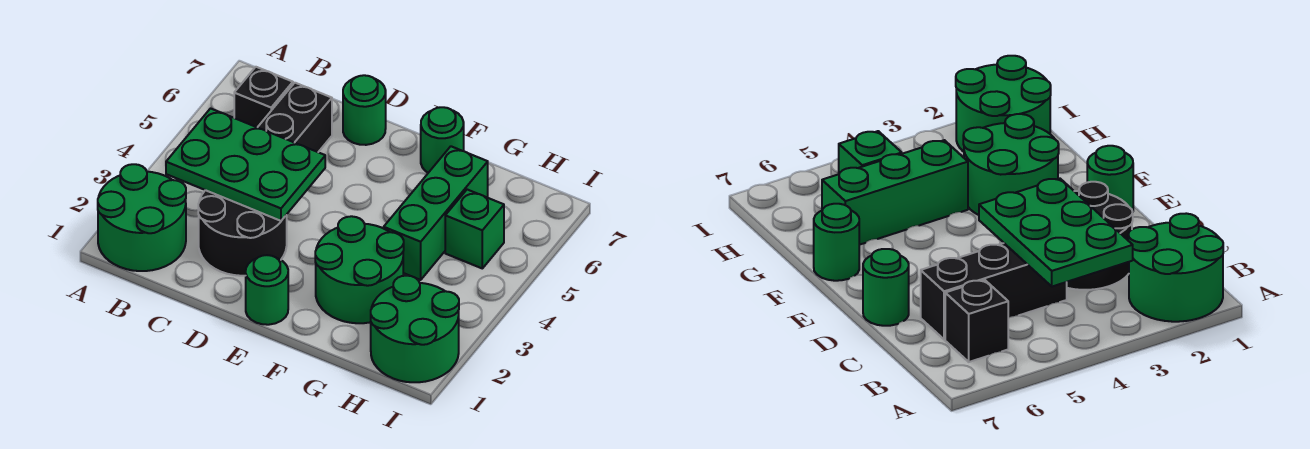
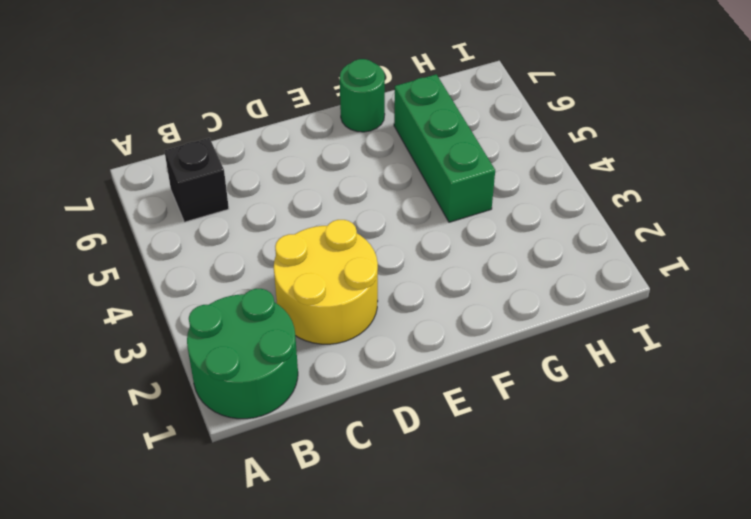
yellow 2x2 round brick [274,220,378,344] -> black 2x2 round brick [198,190,287,276]
none -> black 1x3 brick [258,83,332,152]
none -> green 1x1 round brick [343,75,386,145]
none -> green 1x1 round brick [246,255,288,325]

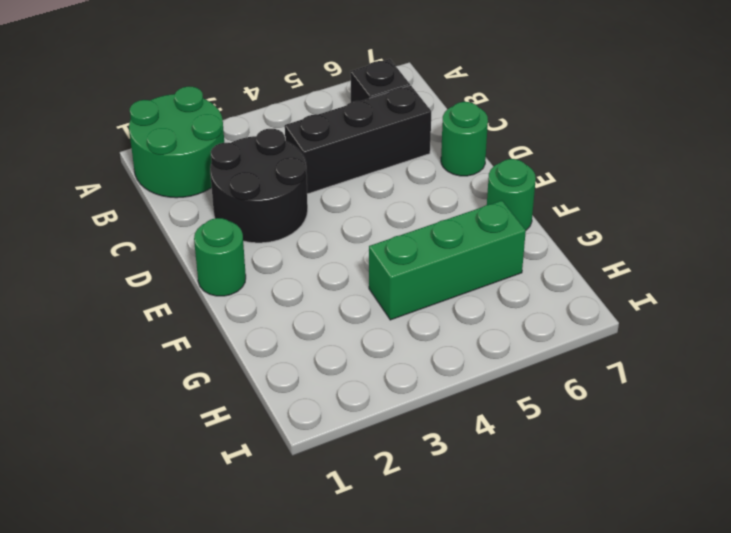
none -> green 2x2 round brick [315,216,404,323]
none -> green 2x2 round brick [371,276,459,382]
none -> green 1x1 brick [445,190,504,268]

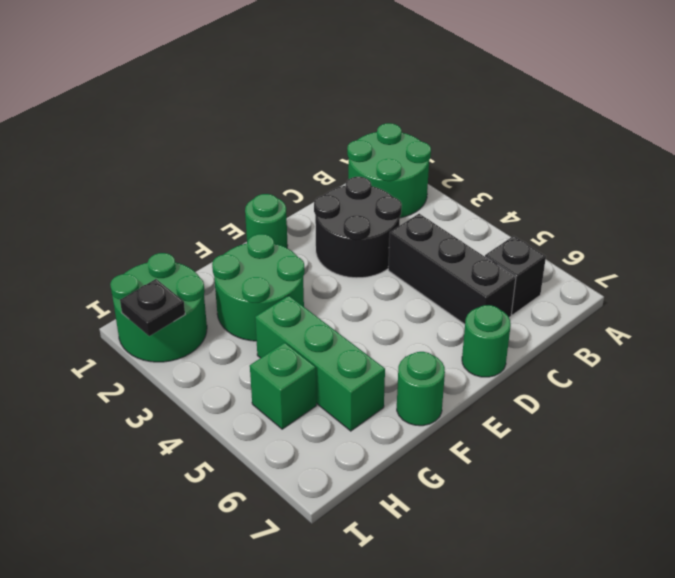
black 1x1 plate [120,279,185,336] -> none
none -> green 2x3 plate [166,109,325,221]

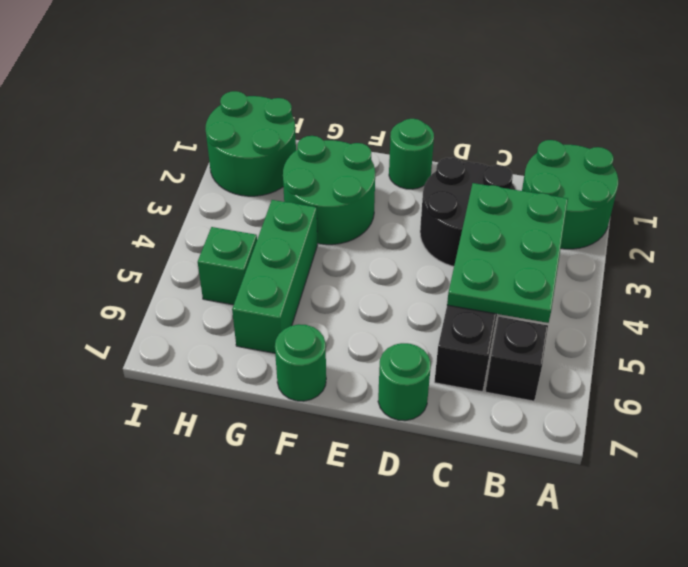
green 2x3 plate [447,183,568,323] -> green 2x3 plate turned to [166,109,325,221]

